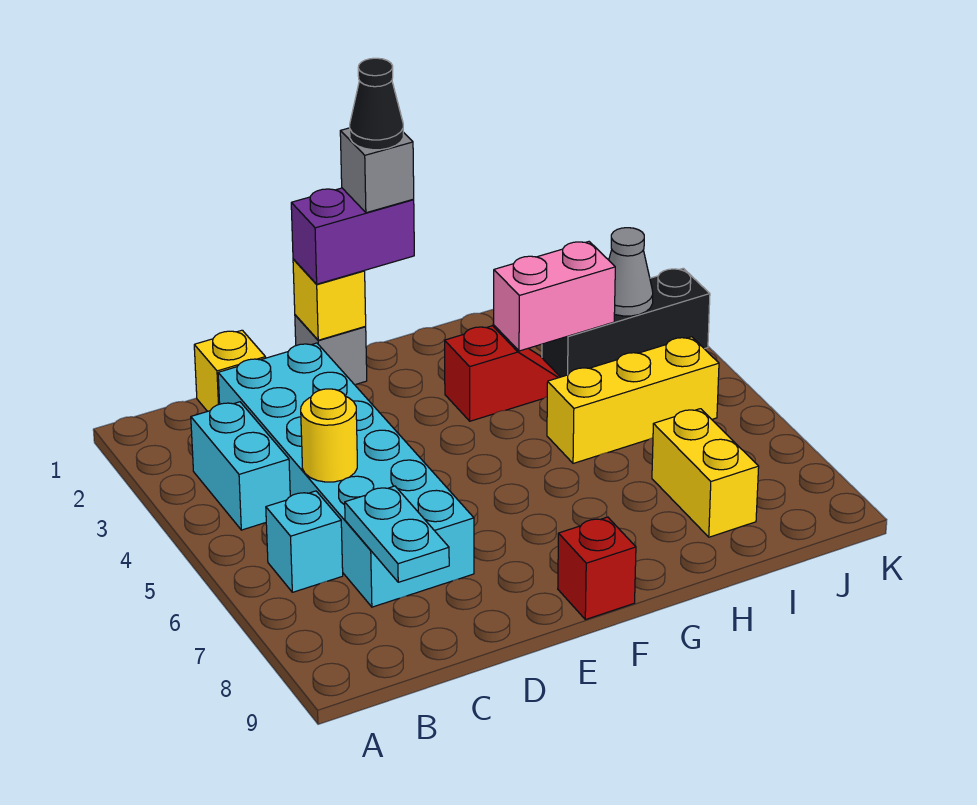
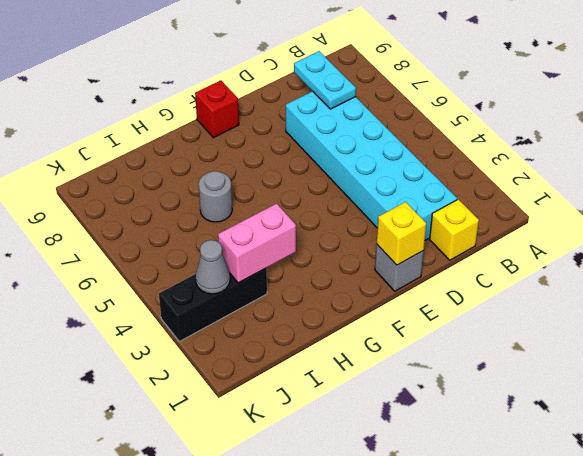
grey 1x1 round brick [199,171,232,222] -> none
none -> cyan 1x2 brick [191,402,290,530]
none -> cyan 1x1 brick [266,491,343,592]
none -> red 1x2 slope [445,326,560,421]

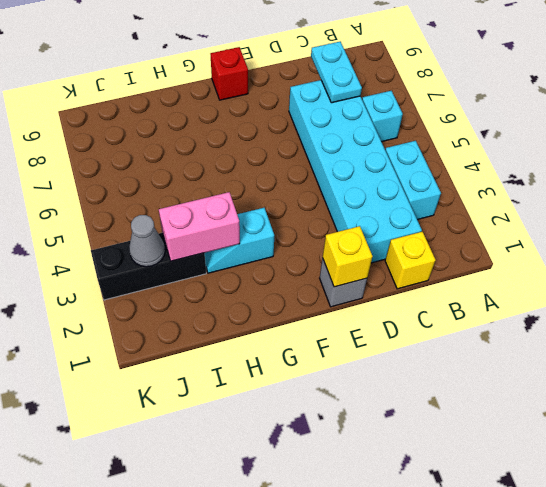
cyan 1x2 slope [205,208,274,273] -> red 1x2 slope [445,326,560,421]
none -> yellow 1x3 brick [547,337,719,463]
none -> yellow 1x2 brick [652,409,759,537]
none -> yellow 1x1 round brick [301,389,357,482]

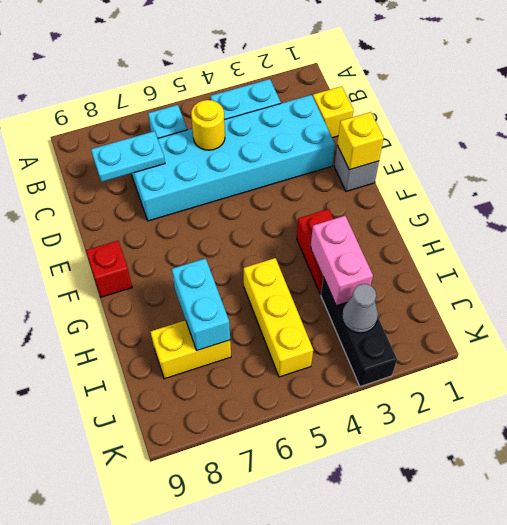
cyan 1x2 brick [172,258,230,351] -> none
none -> purple 1x2 brick [291,188,414,284]
none -> grey 1x1 brick [340,128,414,213]
none -> black 1x1 cone [350,58,403,150]

